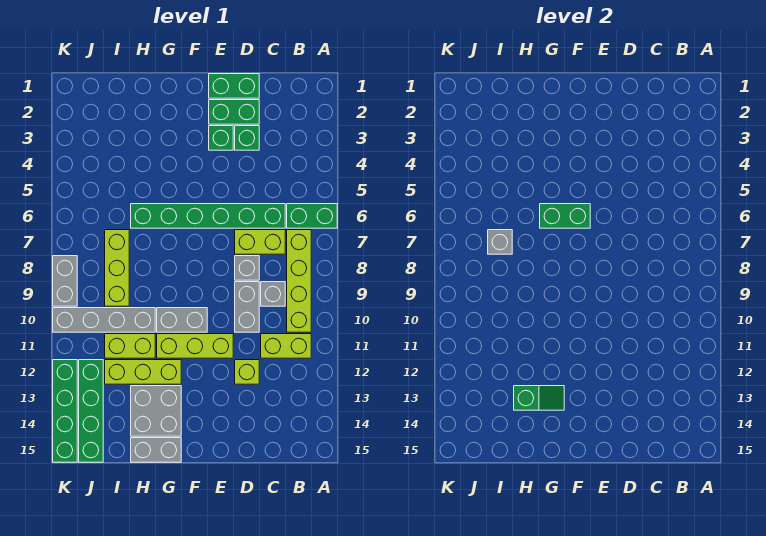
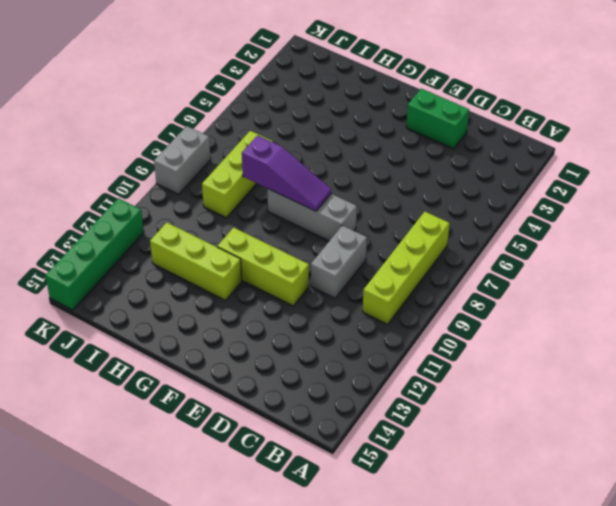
grey 1x3 brick [267,189,357,241] -> none
purple 1x3 slope [242,135,331,211] -> none
none -> green 1x2 brick [287,204,337,228]
none -> lime 1x2 brick [261,334,311,358]
none -> green 1x6 brick [131,204,285,228]

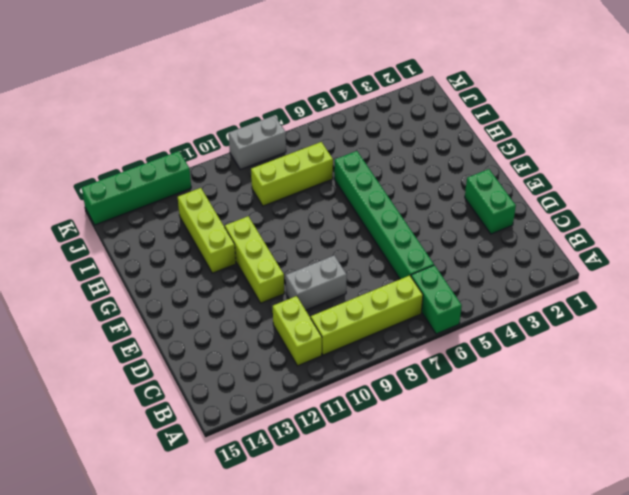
none -> lime 1x2 brick [235,230,285,254]
none -> grey 1x1 brick [261,282,285,306]
none -> green 1x2 brick [209,74,259,98]

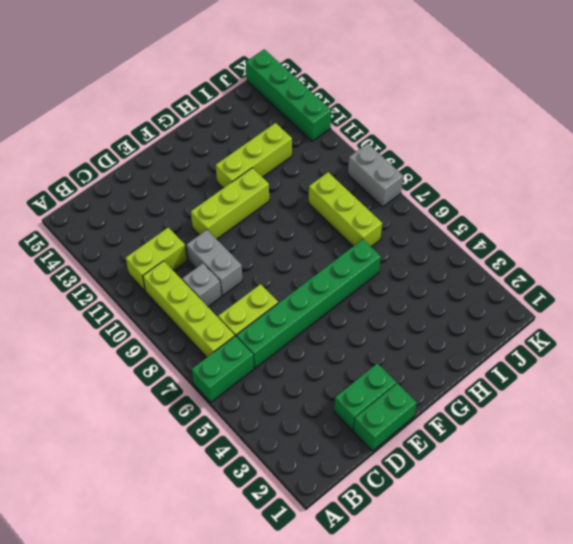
none -> green 1x1 brick [235,126,259,150]
none -> grey 1x1 brick [235,256,259,280]
none -> lime 1x1 brick [235,360,259,384]

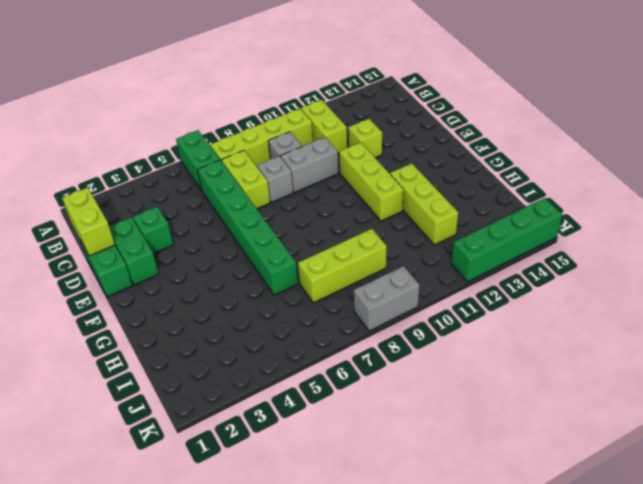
lime 1x2 brick [62,187,115,256] -> lime 1x2 brick moved to [105,334,155,358]
none -> green 1x1 brick [209,126,233,150]
none -> grey 1x2 brick [157,308,207,332]
none -> grey 2x2 brick [131,386,181,436]

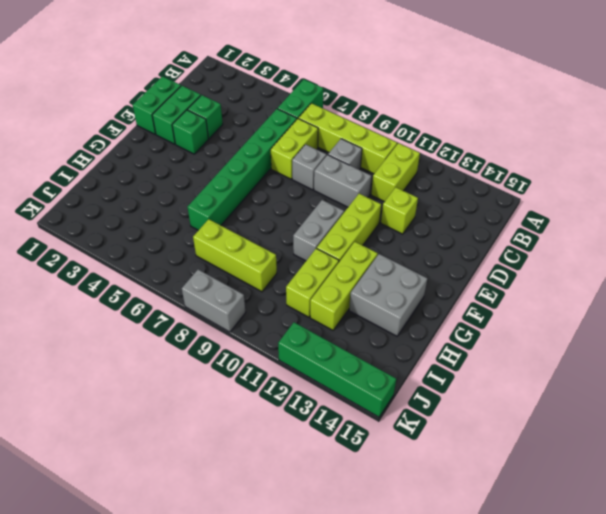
none -> grey 1x2 brick [131,438,181,462]
none -> grey 1x4 brick [53,308,155,332]
none -> green 1x4 brick [79,360,103,462]

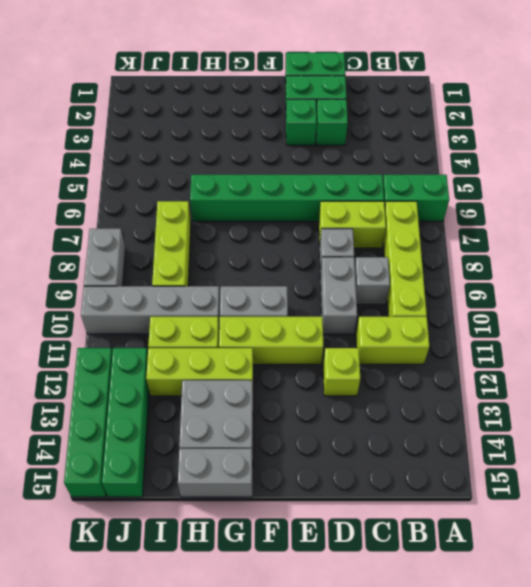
none -> green 1x2 brick [540,204,590,228]
none -> green 1x2 slope [514,386,564,410]
none -> grey 1x1 brick [488,230,512,254]

